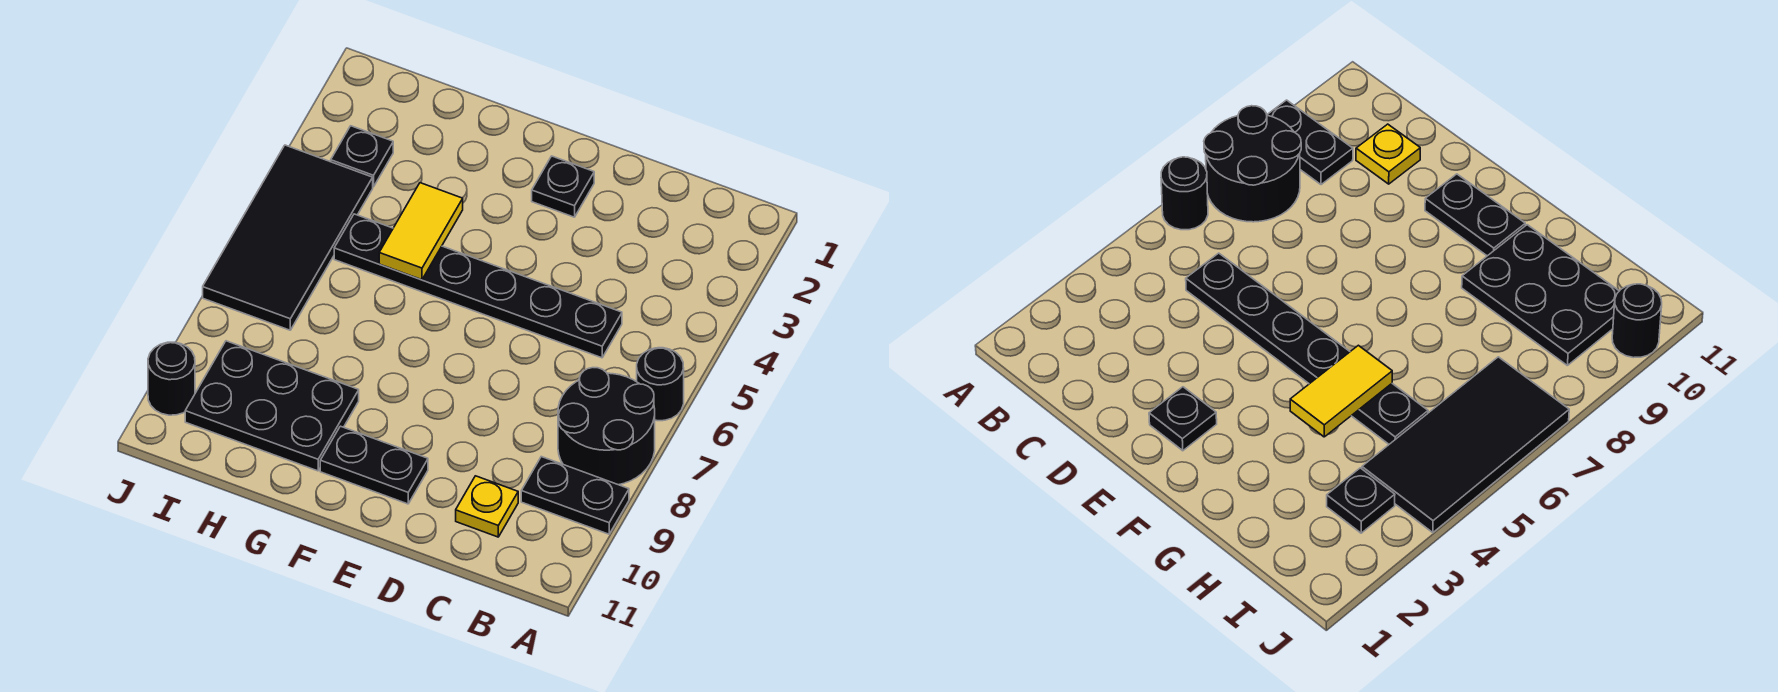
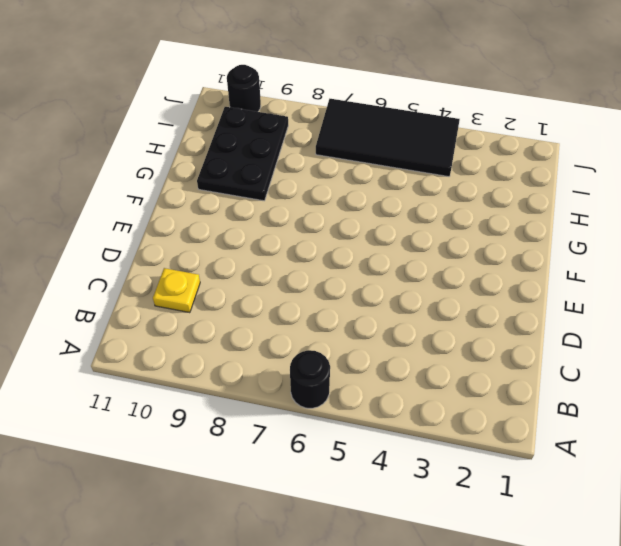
none -> black 2x2 round brick [558,368,655,485]
none -> black 1x2 plate [521,457,629,534]
none -> black 1x6 plate [334,214,622,358]

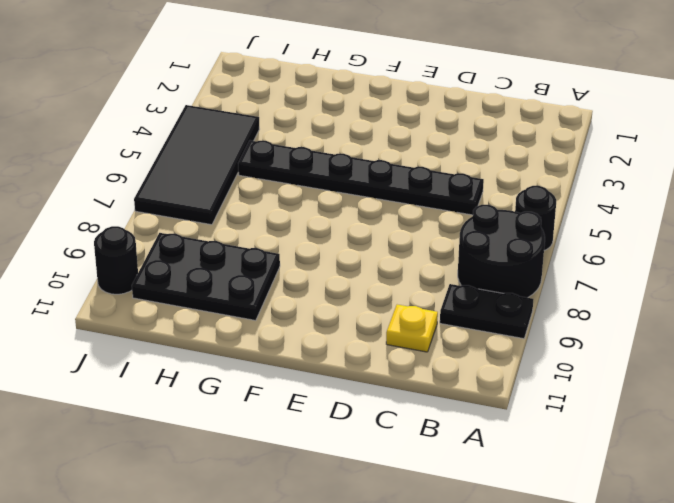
none -> black 1x1 plate [532,156,594,217]
none -> black 1x2 plate [320,426,428,504]
none -> black 1x1 plate [331,126,393,187]

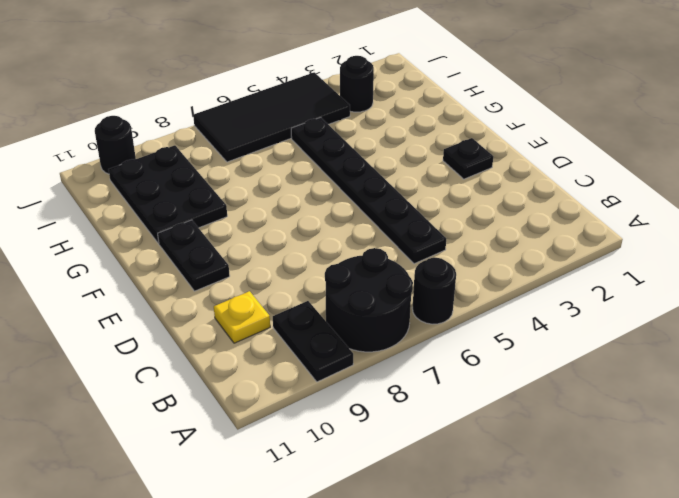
black 1x1 round brick [340,56,374,112] -> black 1x1 plate [331,126,393,187]
none -> yellow 1x2 tile [379,183,463,280]

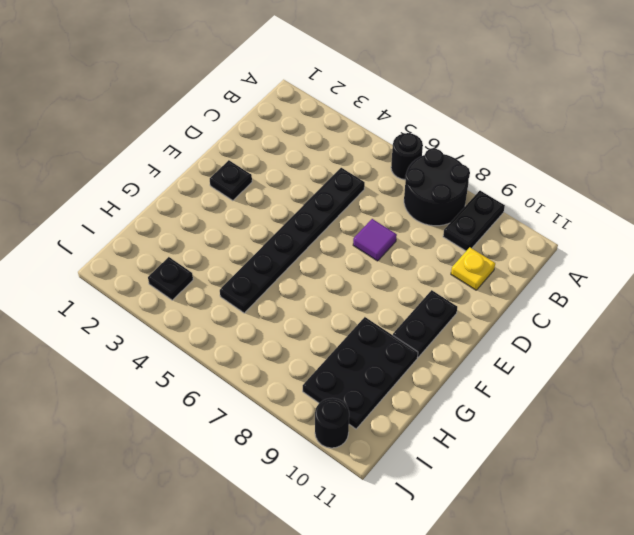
purple 1x1 tile [353,219,397,261] -> none
none -> black 2x4 tile [203,145,373,330]
none -> yellow 1x2 tile [379,183,463,280]

